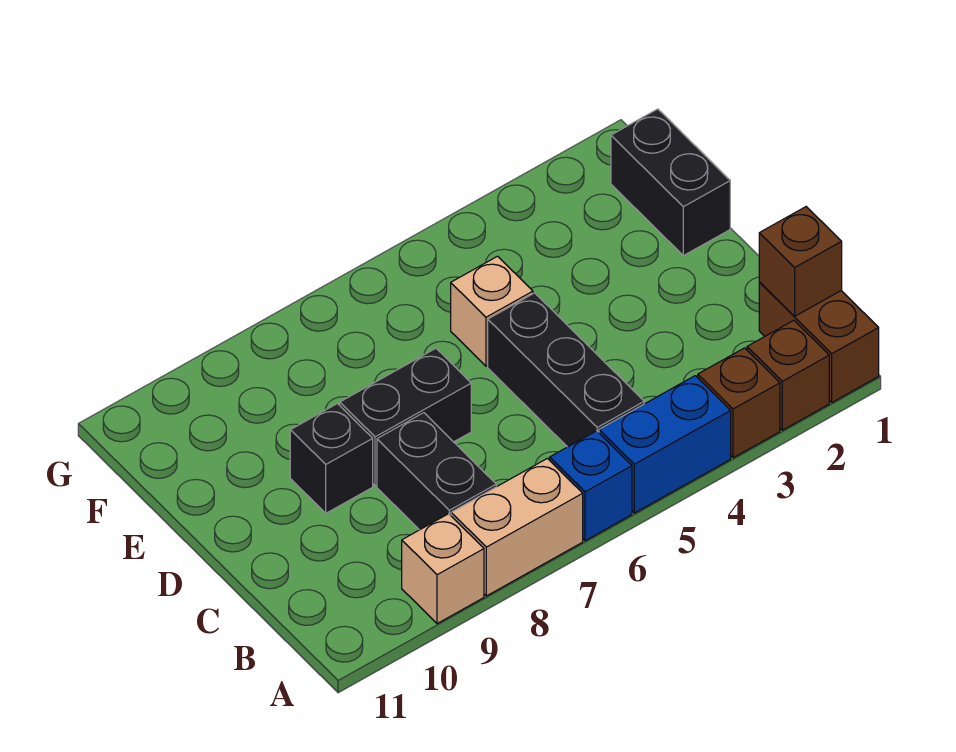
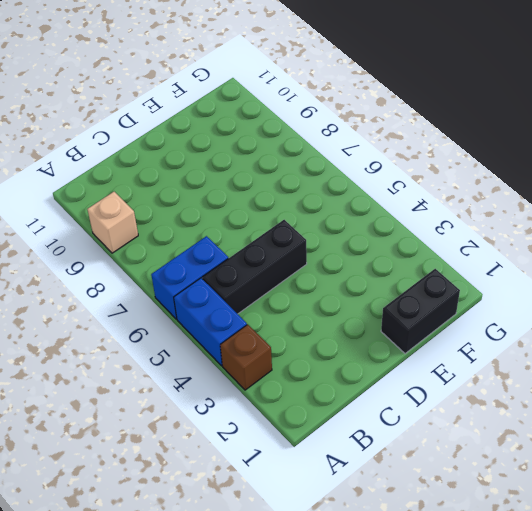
blue 1x2 brick [151,236,228,319] -> blue 1x1 brick [550,431,632,541]
none -> brown 1x2 brick [759,282,879,402]
none -> brown 1x1 brick [747,320,829,430]
none -> tan 1x2 brick [451,458,583,596]

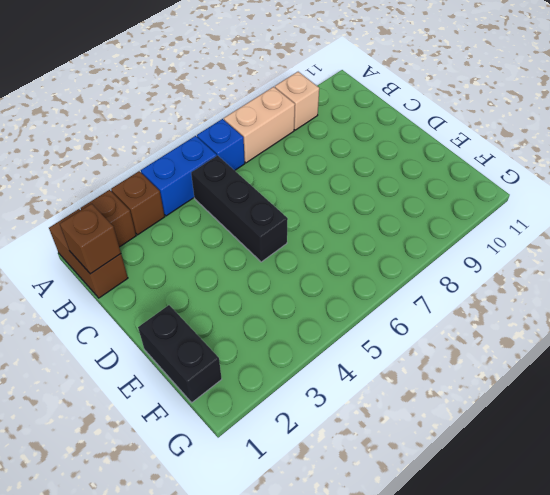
none -> black 1x2 brick [377,413,496,530]
none -> black 1x2 brick [340,348,471,486]
none -> black 1x1 brick [290,404,373,513]

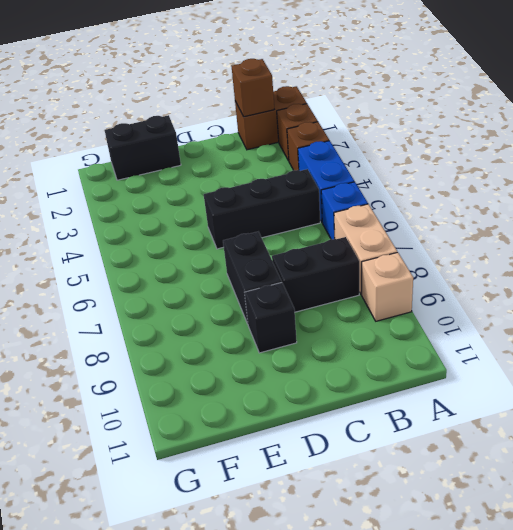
none -> tan 1x1 brick [451,256,533,366]

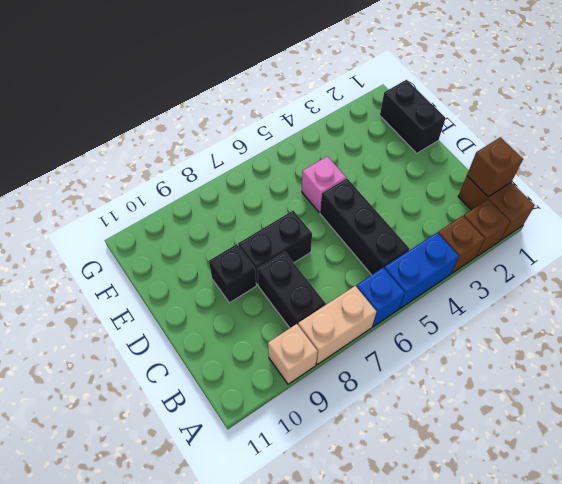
pink 1x1 brick [302,156,346,212] -> tan 1x1 brick [451,256,533,366]

